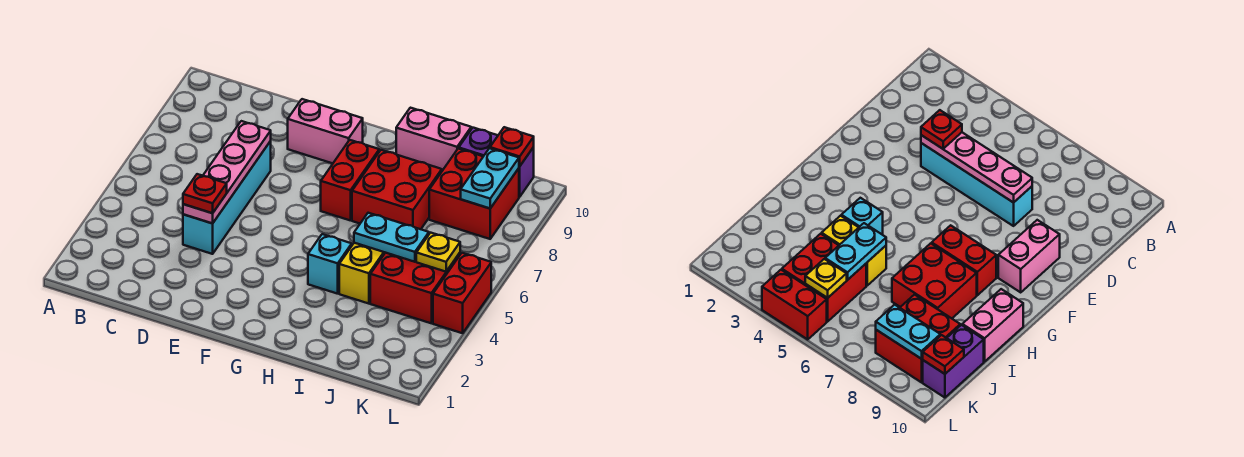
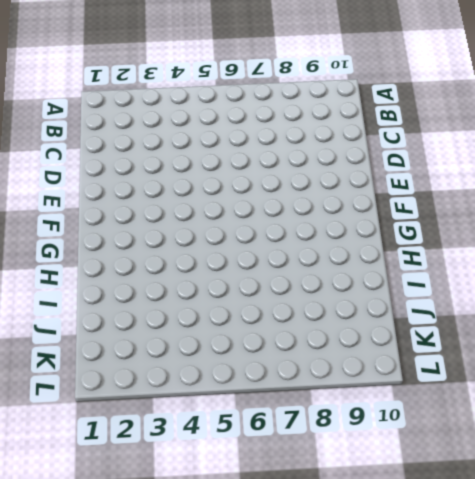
none -> cyan 1x4 brick [183,141,271,254]
none -> pink 1x2 brick [288,99,363,163]
none -> red 1x2 brick [321,140,379,221]

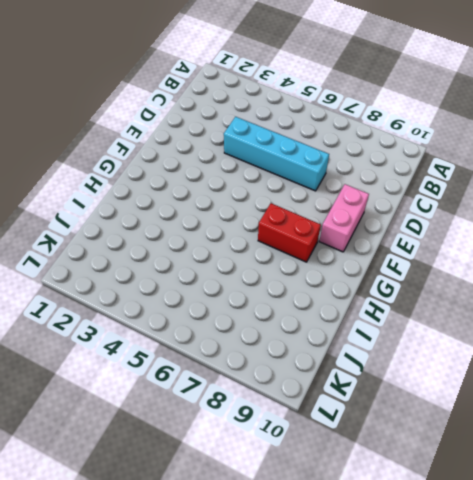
none -> cyan 1x1 brick [308,234,352,294]
none -> red 2x2 brick [352,150,442,229]
none -> pink 1x2 brick [396,108,471,171]

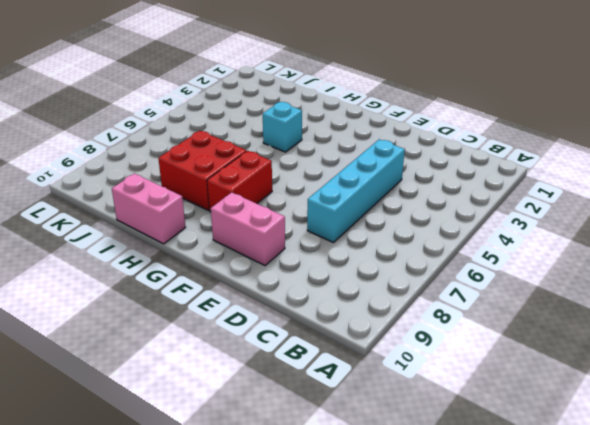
none -> yellow 1x2 brick [339,243,385,304]
none -> red 2x2 brick [370,253,460,323]
none -> red 2x2 brick [429,148,519,239]

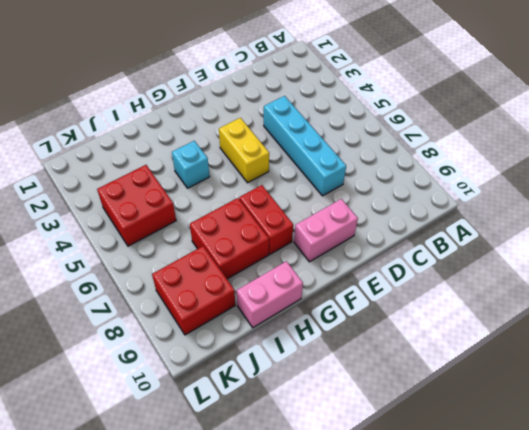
yellow 1x2 brick [219,118,269,183] -> yellow 1x2 brick moved to [339,243,385,304]
none -> purple 1x2 brick [459,128,534,197]
none -> red 1x2 brick [433,253,491,333]
none -> pink 1x4 plate [183,121,271,223]

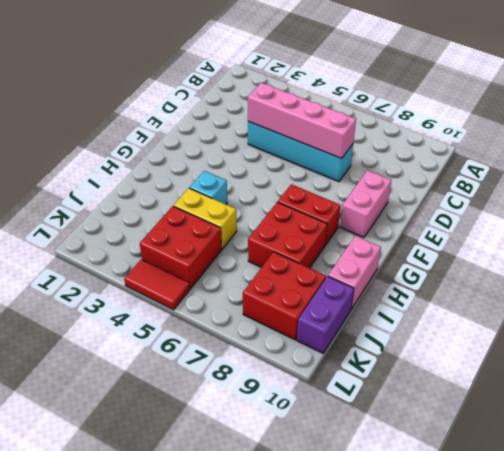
pink 1x4 brick [248,83,356,159] -> pink 1x4 plate [183,121,271,223]
red 1x2 tile [124,260,190,310] -> red 1x2 brick [433,253,491,333]
none -> cyan 1x2 plate [354,213,429,262]
none -> yellow 1x1 plate [416,233,460,272]
none -> cyan 1x2 plate [461,148,519,208]

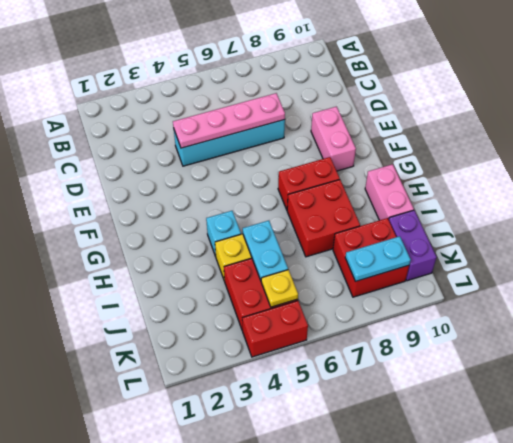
none -> red 1x1 plate [490,127,534,166]
none -> red 1x1 plate [183,174,227,213]

